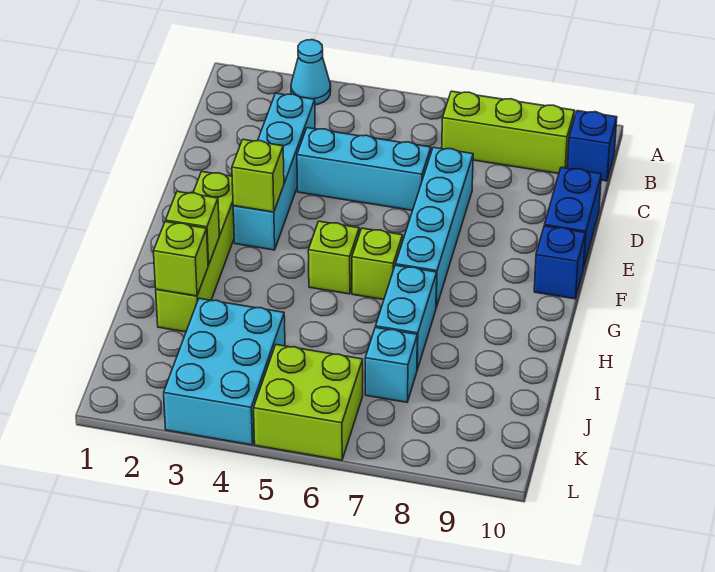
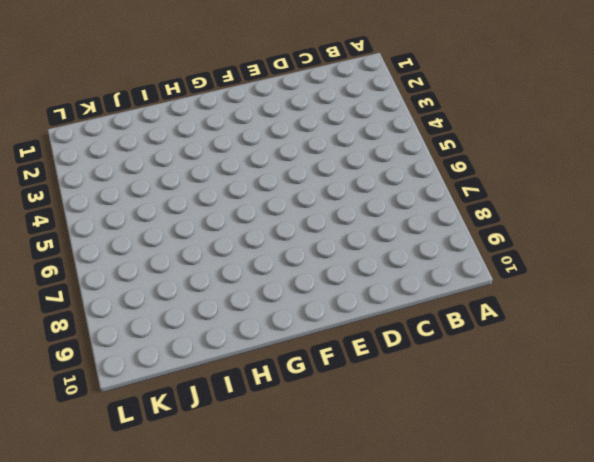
none -> cyan 1x1 cone [291,40,331,105]
none -> lime 1x3 brick [442,91,575,174]
none -> blue 1x1 brick [567,111,617,181]

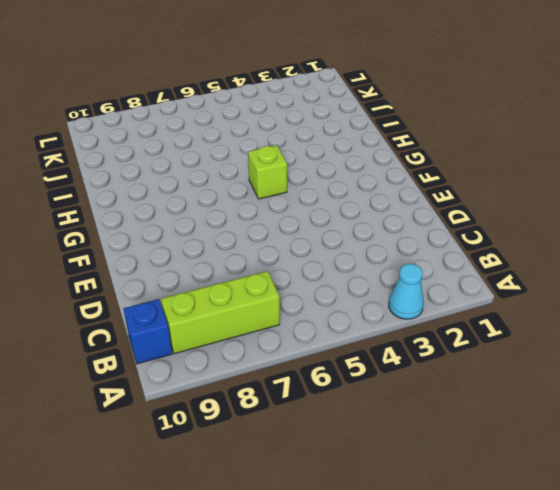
none -> cyan 1x4 brick [233,93,315,250]
none -> cyan 1x3 brick [297,128,431,211]
none -> cyan 1x4 brick [395,147,473,307]

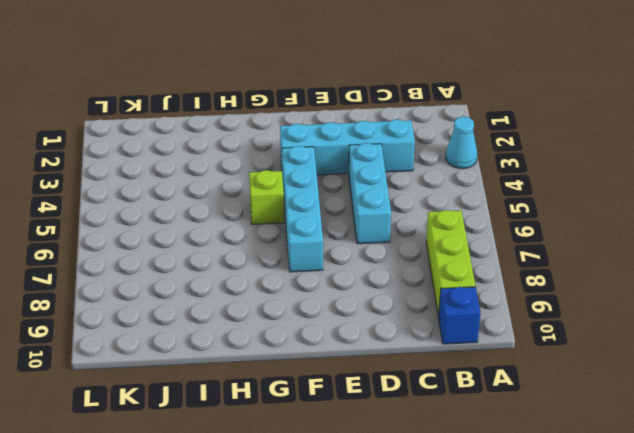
cyan 1x4 brick [282,146,323,272] -> cyan 1x4 brick turned to [395,147,473,307]
none -> blue 1x2 brick [544,167,601,268]
none -> lime 1x4 brick [156,172,234,332]
none -> blue 1x1 brick [534,226,586,299]

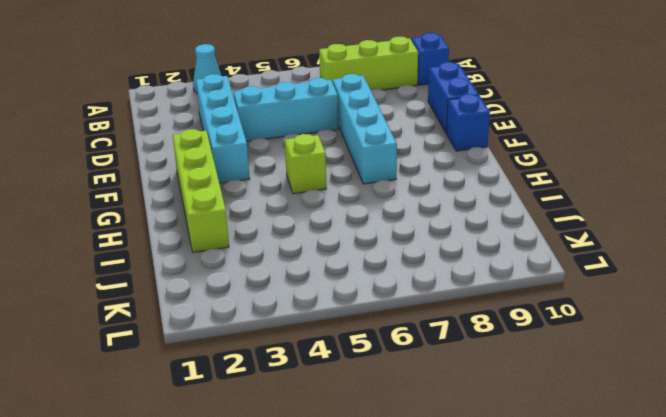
none -> lime 1x1 brick [352,228,403,300]
none -> cyan 1x2 brick [376,265,437,370]
none -> cyan 2x3 brick [164,298,285,445]

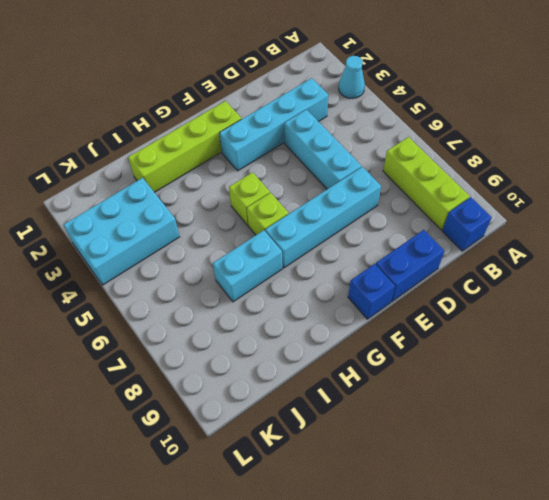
none -> cyan 1x1 brick [365,327,417,402]
none -> lime 2x2 brick [254,345,363,460]
none -> lime 1x1 brick [232,140,284,212]

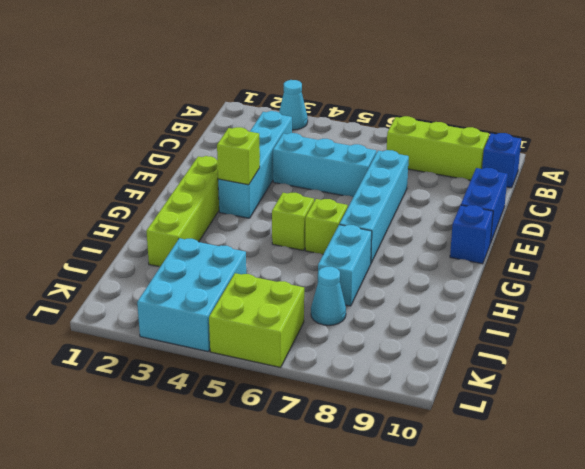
cyan 1x1 cone [311,267,346,325] -> cyan 1x1 brick [365,327,417,402]
none -> lime 1x1 brick [166,192,219,265]
none -> lime 1x1 brick [154,222,208,296]

